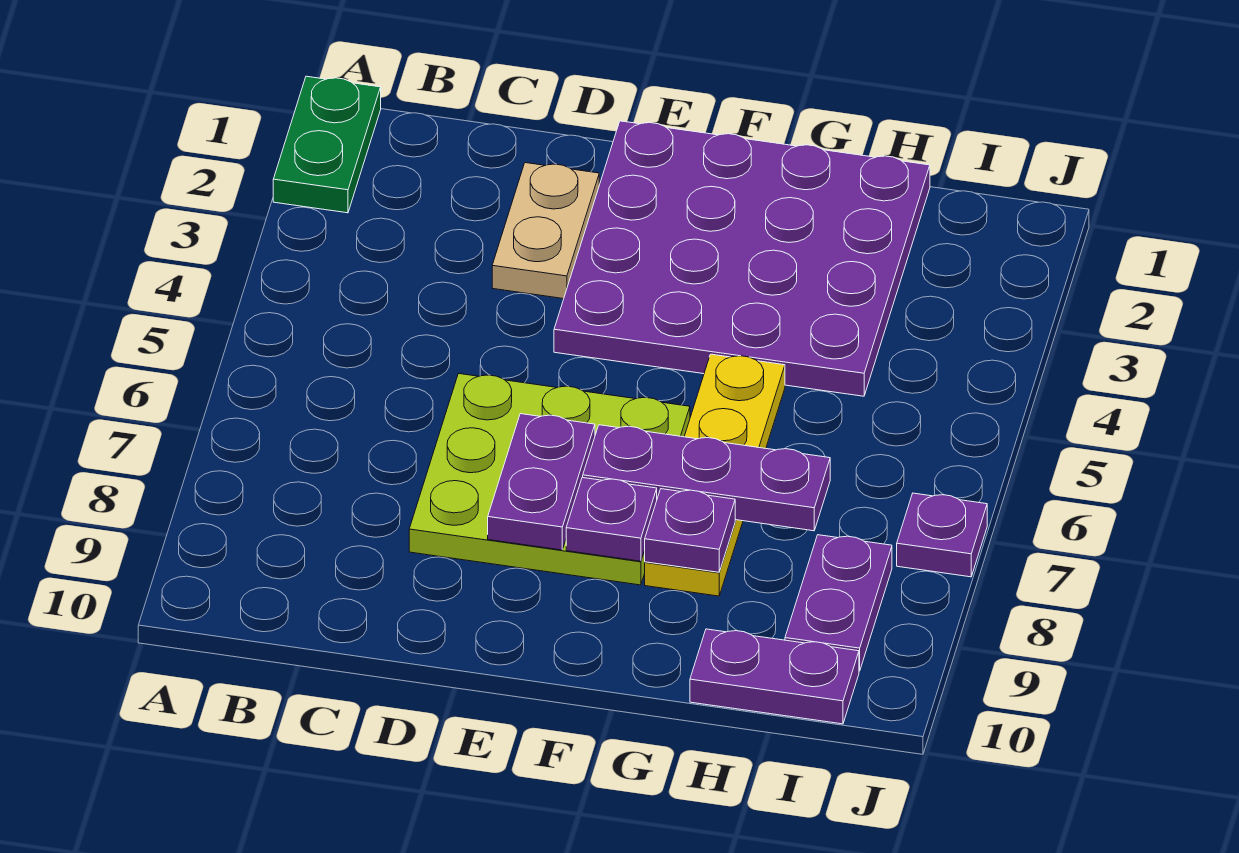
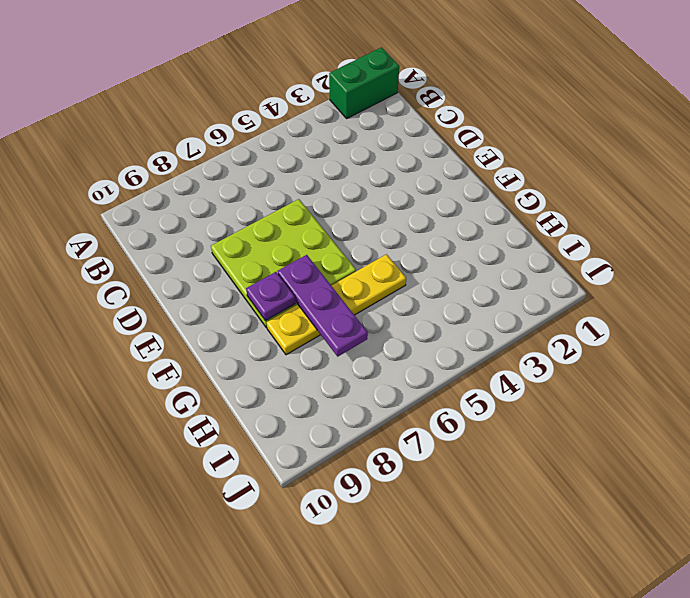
green 1x2 brick [329,47,399,118] -> green 1x2 plate [273,76,381,213]
none -> tan 1x2 plate [492,163,599,299]
none -> purple 4x4 plate [554,121,930,396]
none -> purple 1x2 plate [690,629,859,724]

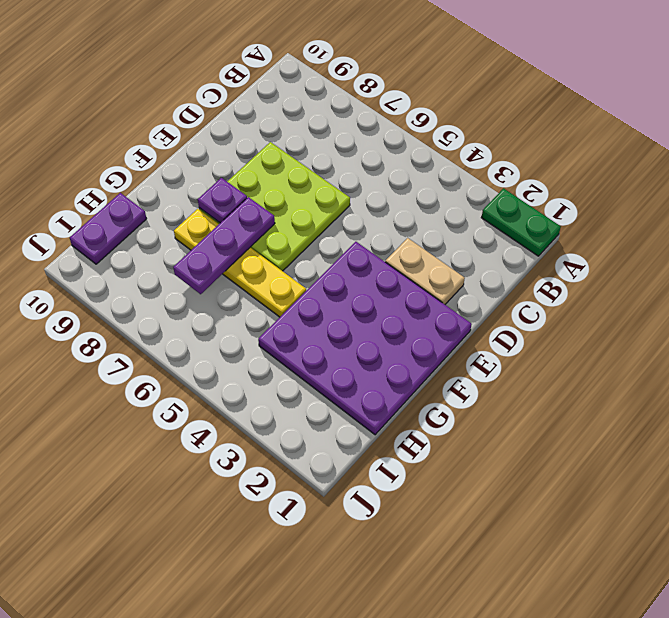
none -> purple 1x2 plate [785,535,892,671]
none -> purple 1x1 plate [897,493,987,577]
none -> purple 1x2 plate [488,414,595,550]

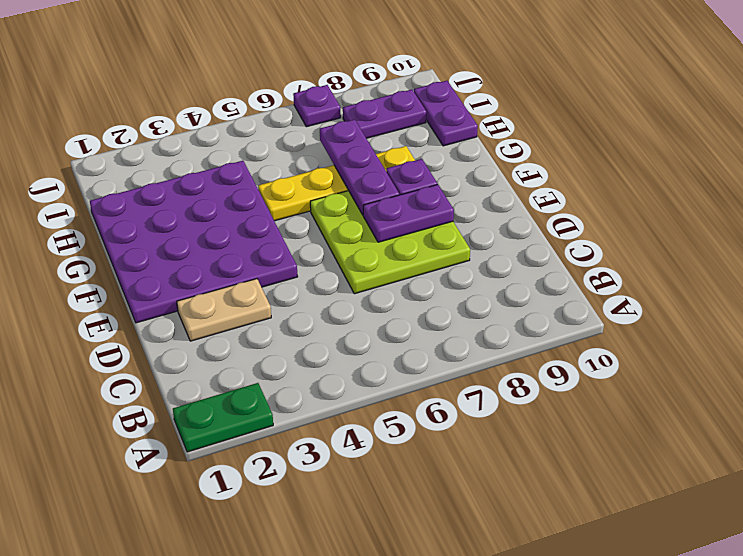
none -> purple 1x1 plate [644,489,735,572]

